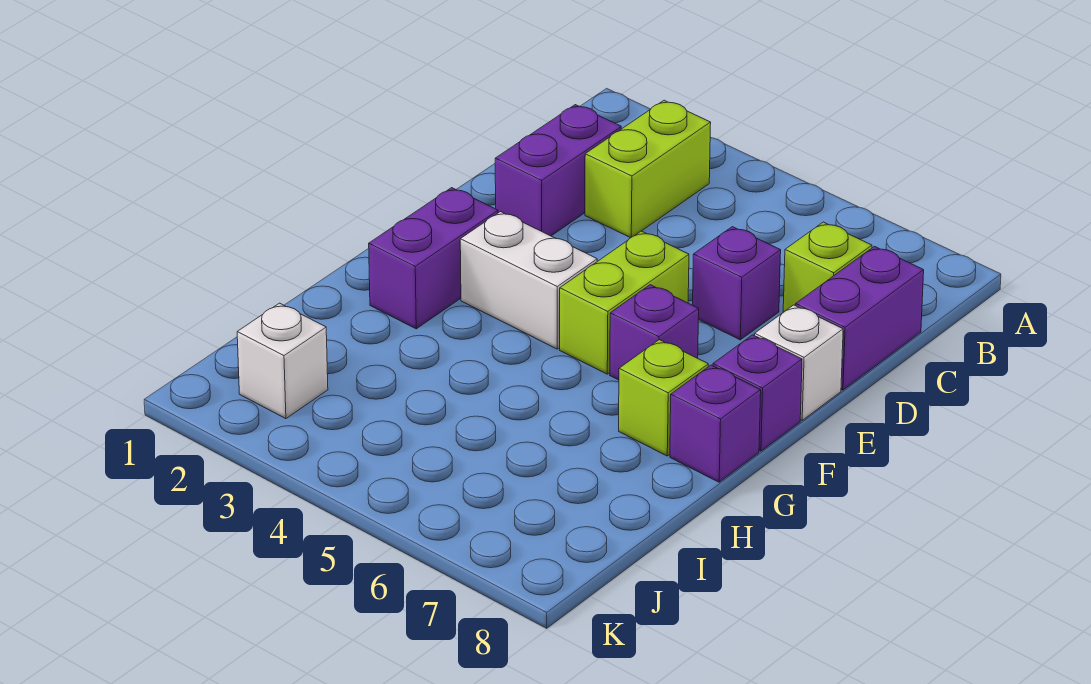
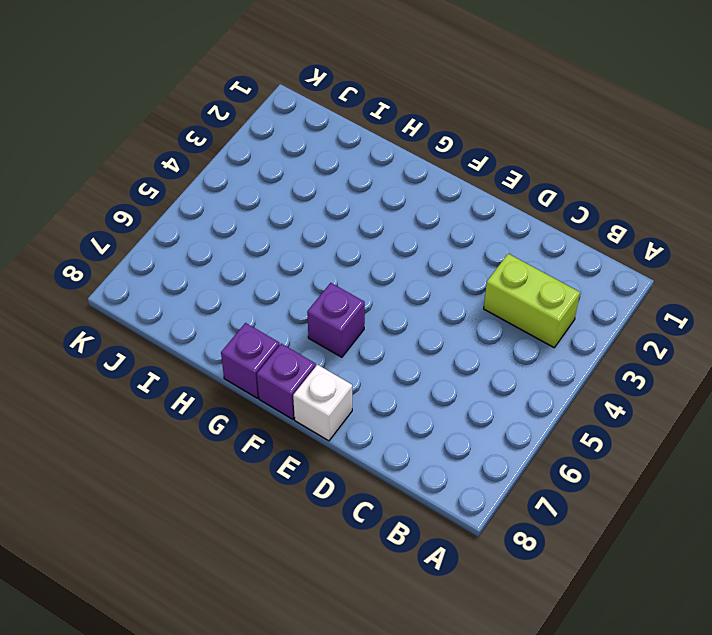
none -> purple 1x2 brick [495,105,621,236]
none -> lime 1x1 brick [783,222,872,312]
none -> purple 1x2 brick [796,246,924,390]

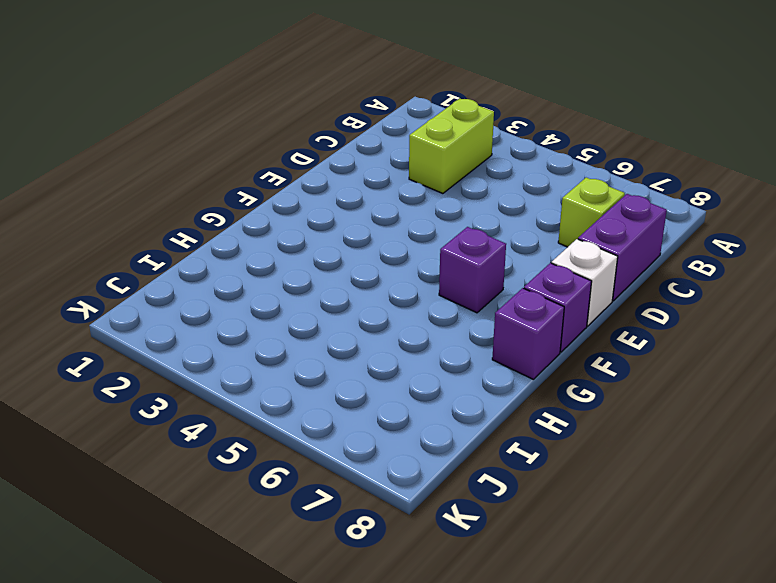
none -> purple 1x2 brick [495,105,621,236]
none -> purple 1x1 brick [693,227,781,340]
none -> lime 1x2 brick [560,231,689,374]

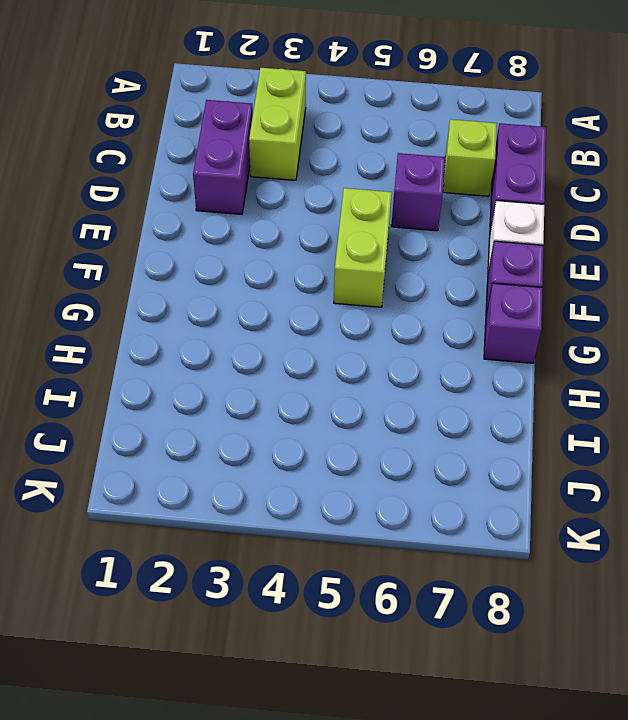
none -> purple 1x2 brick [369,188,498,329]
none -> white 1x2 brick [460,212,597,349]
none -> purple 1x1 brick [610,285,699,380]

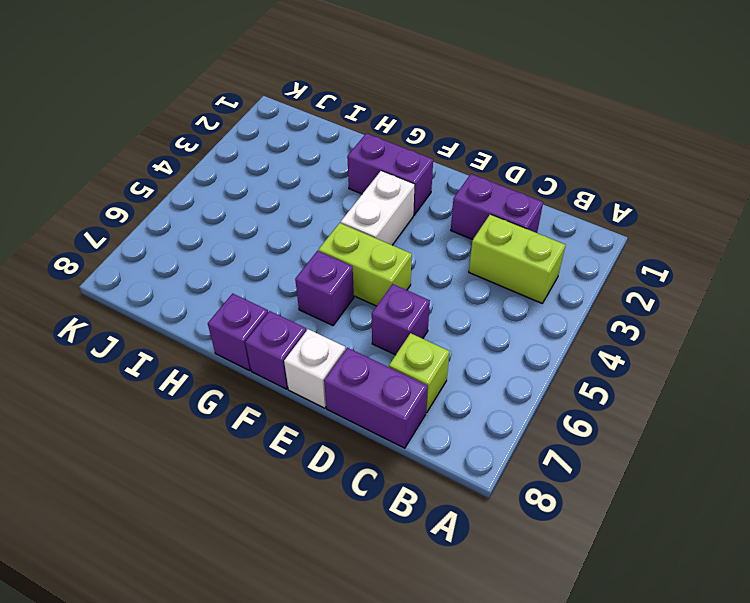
none -> lime 1x1 brick [619,340,708,456]
none -> white 1x1 brick [237,303,328,419]

